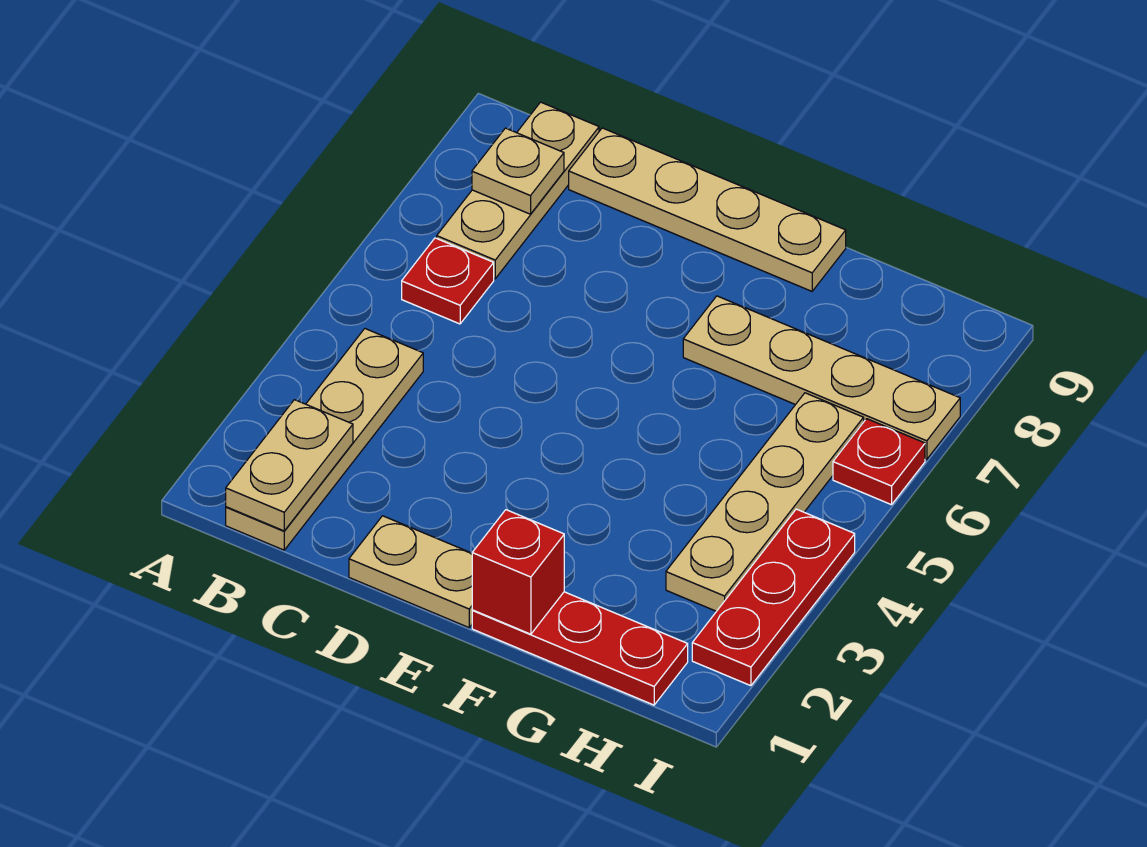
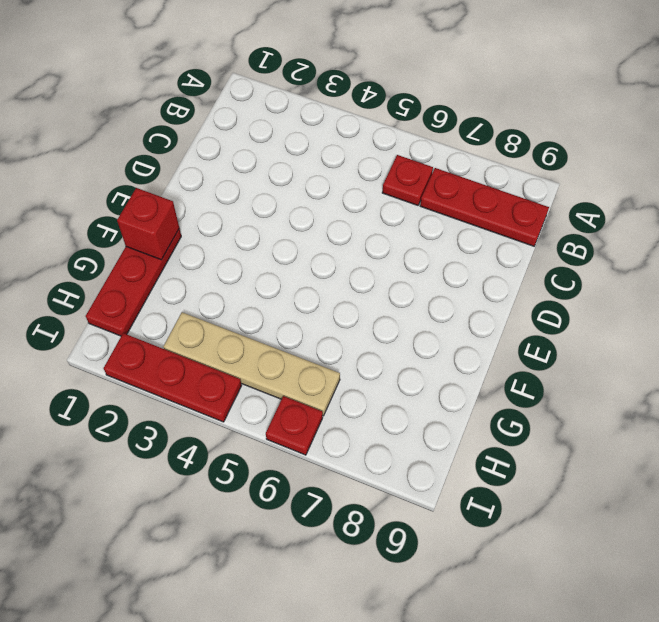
red 1x3 plate [420,168,549,246] -> tan 1x3 plate [437,102,599,279]
none -> tan 1x4 plate [226,329,423,550]
none -> tan 1x4 plate [569,128,846,291]
none -> tan 1x2 plate [349,516,472,628]

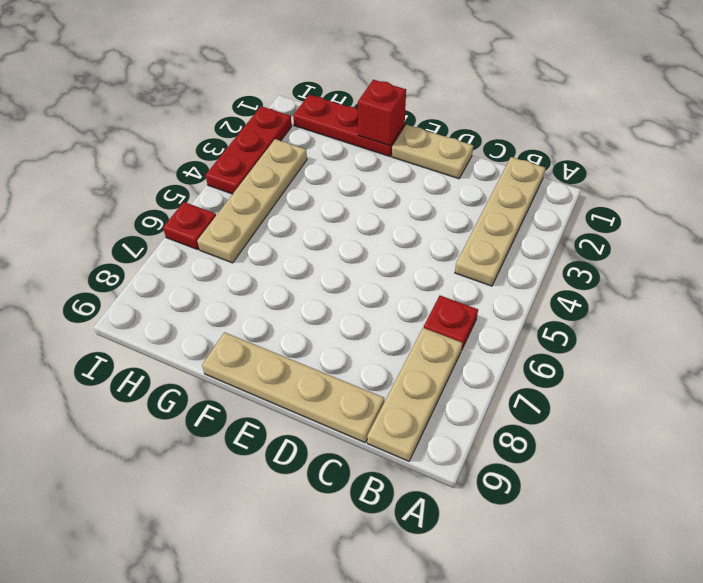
none -> tan 1x4 plate [683,296,960,459]
none -> tan 1x2 plate [226,400,353,531]
none -> tan 1x1 plate [472,128,564,214]

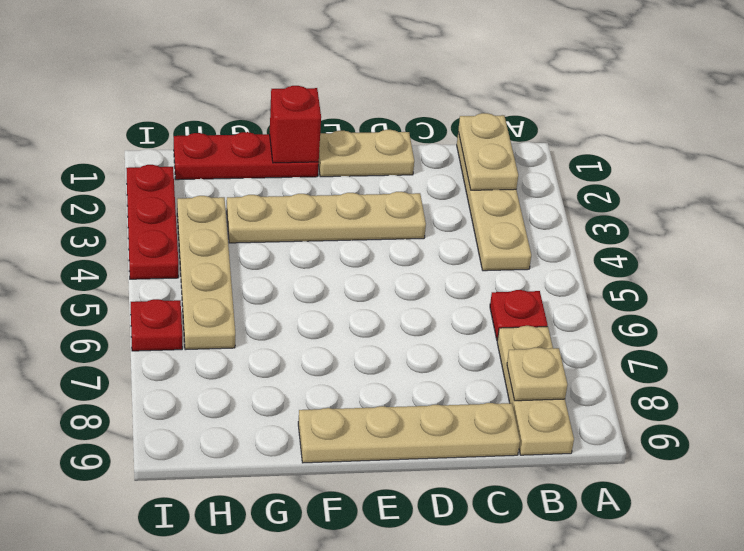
tan 1x4 plate [227,192,426,243] -> tan 1x4 plate moved to [683,296,960,459]

